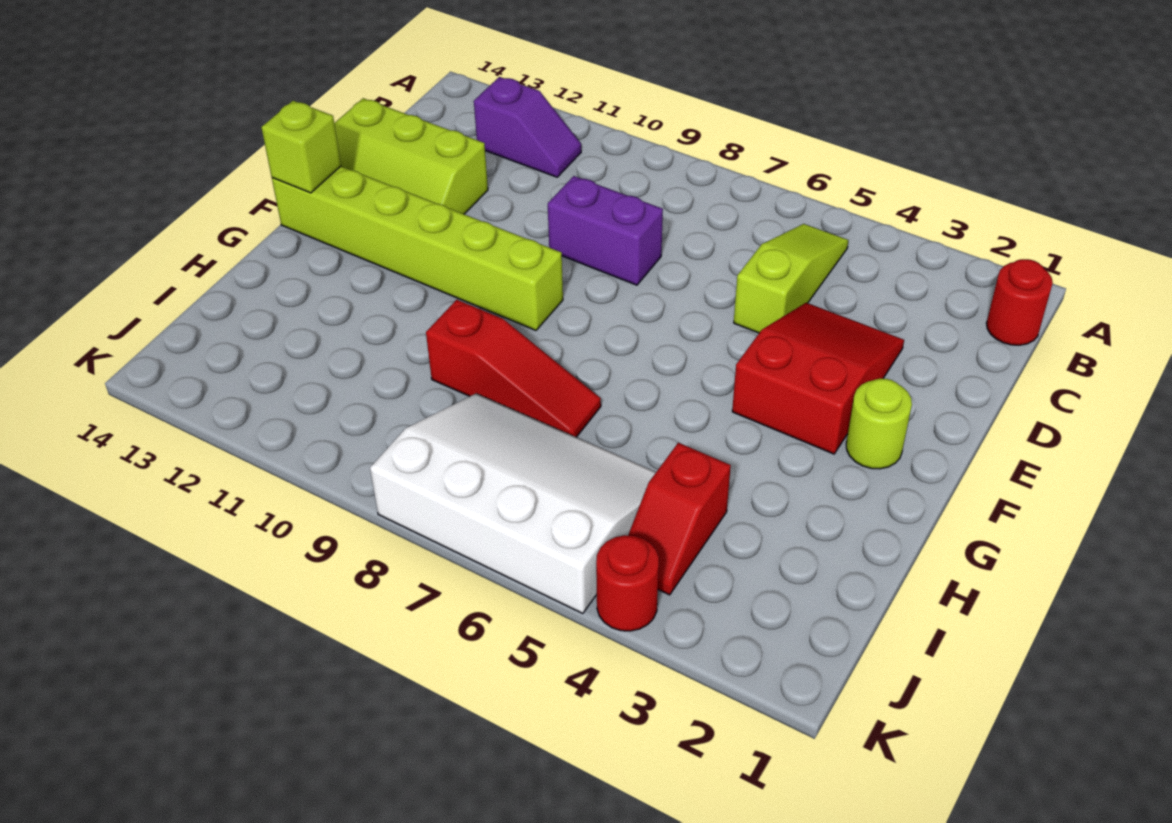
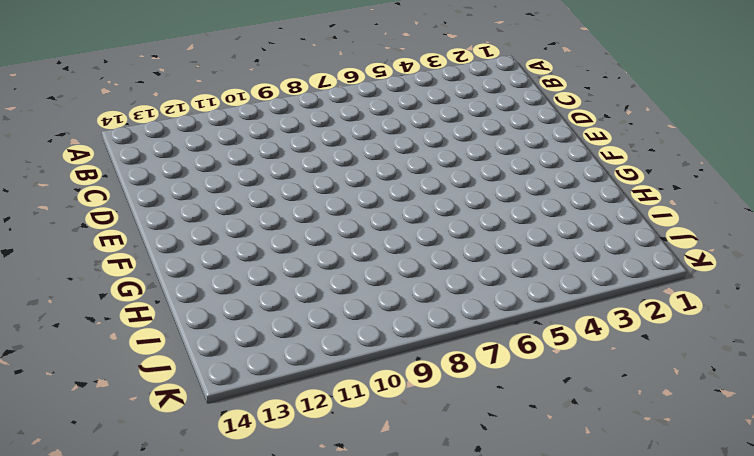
none -> red 1x1 round brick [986,259,1053,345]
none -> lime 1x3 slope [734,224,849,333]
none -> purple 1x2 slope [474,77,581,177]

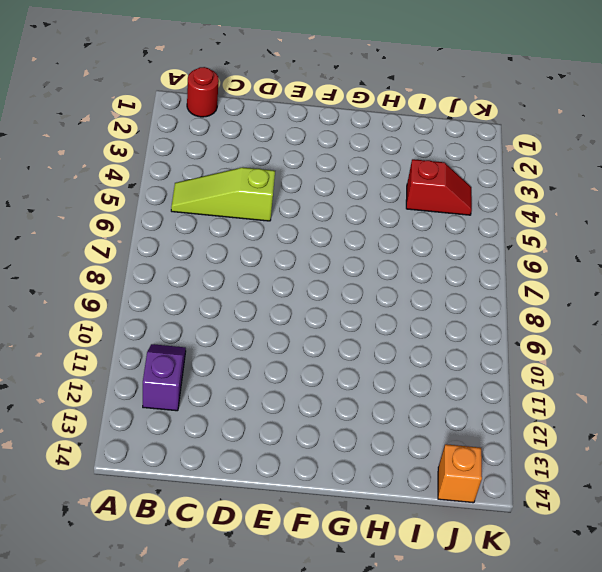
orange 1x1 brick [438,444,482,503] -> none
none -> red 2x3 slope [732,303,904,454]
none -> purple 1x2 brick [548,176,663,285]
none -> lime 2x3 slope [334,98,488,214]

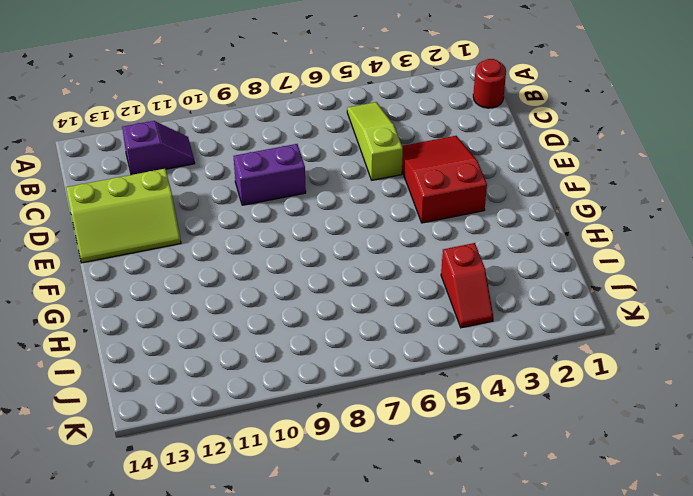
none -> lime 1x1 round brick [846,379,912,469]
none -> lime 1x6 brick [272,166,563,330]
none -> red 1x3 slope [426,300,601,437]

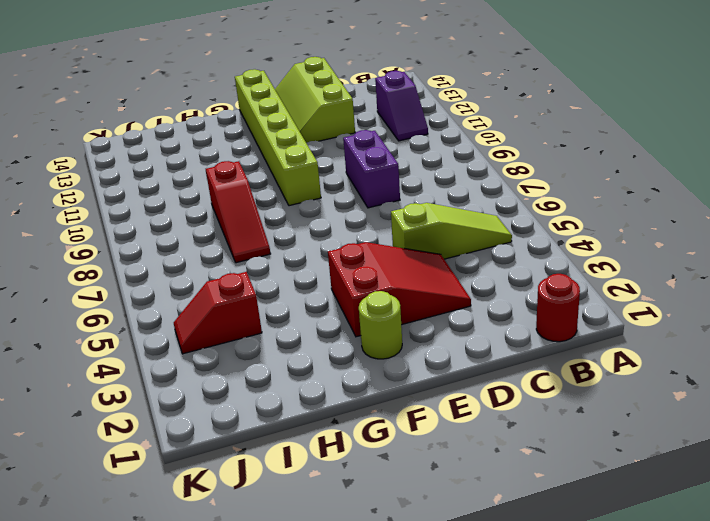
none -> white 3x4 slope [370,394,656,614]
none -> red 1x1 round brick [596,535,659,631]
none -> lime 1x1 brick [261,101,341,193]

